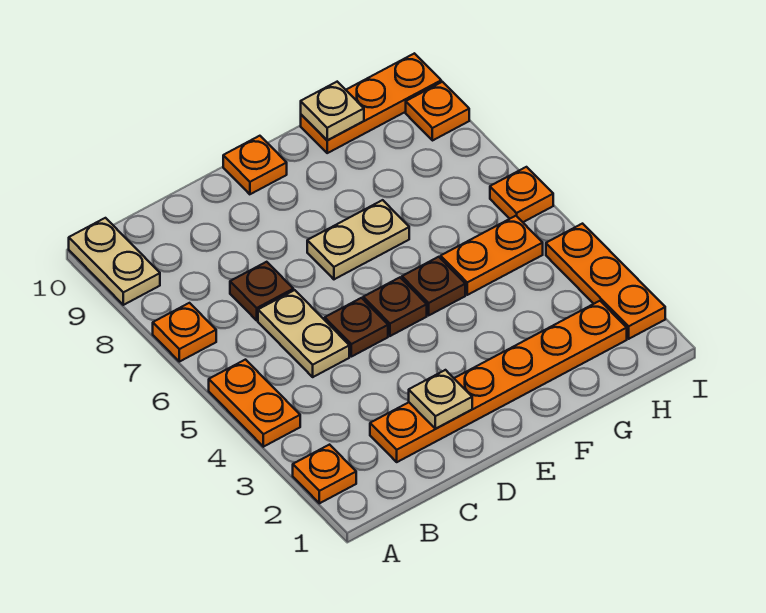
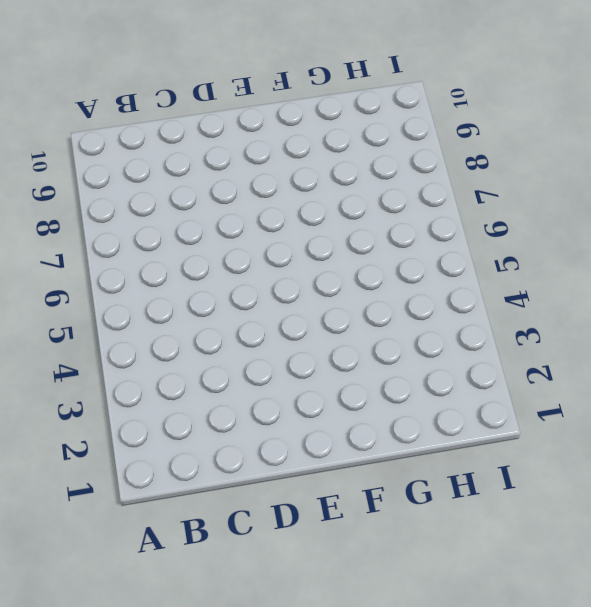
none -> orange 1x1 plate [293,445,356,503]
none -> orange 1x2 plate [209,360,300,447]
none -> orange 1x1 plate [153,303,216,362]

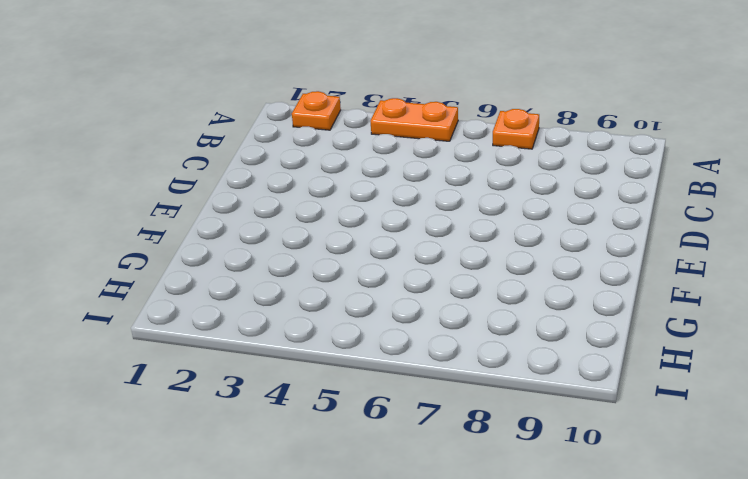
none -> tan 1x2 plate [69,218,160,305]
none -> orange 1x6 plate [370,301,627,462]
none -> tan 1x2 plate [258,290,349,377]

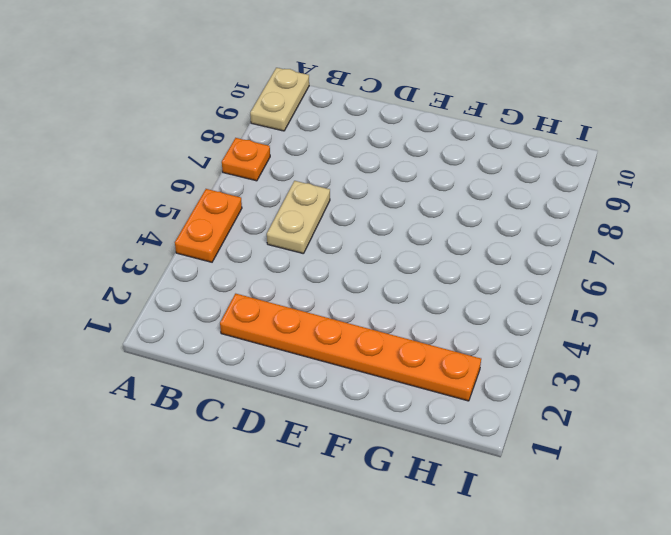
none -> orange 1x1 plate [293,445,356,503]
none -> brown 1x1 plate [230,262,293,320]
none -> brown 1x1 plate [325,298,388,357]

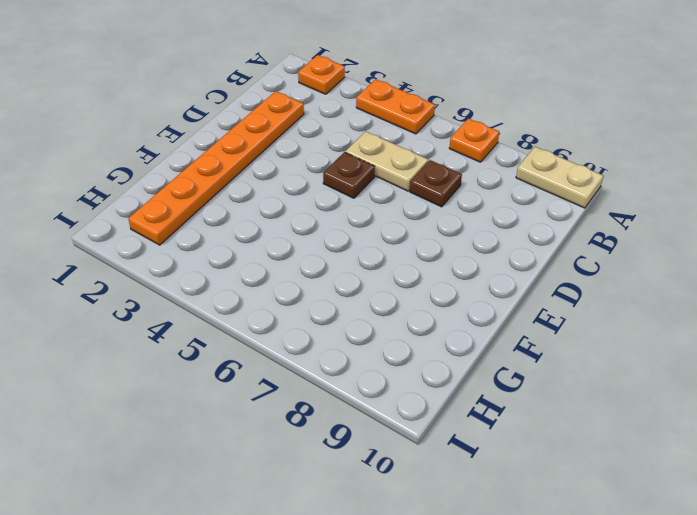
none -> brown 1x1 plate [363,278,427,336]
none -> tan 1x2 plate [307,200,409,279]
none -> orange 1x1 plate [223,136,287,194]

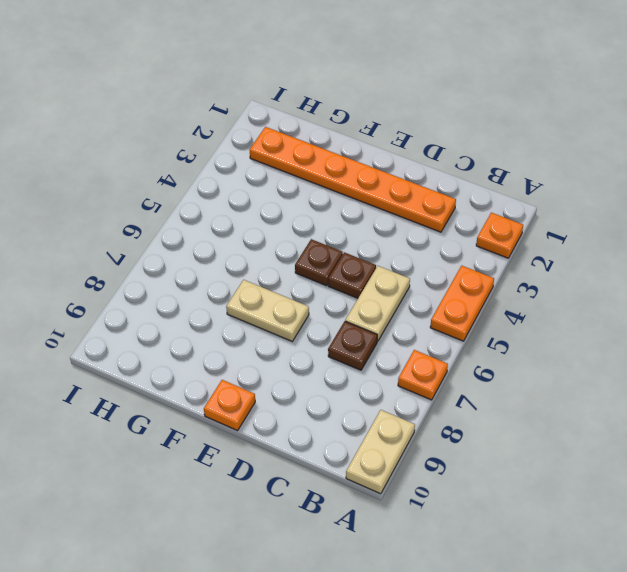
none -> brown 1x1 plate [402,257,465,315]
none -> orange 1x2 plate [441,216,543,295]
none -> orange 1x3 plate [301,53,441,153]

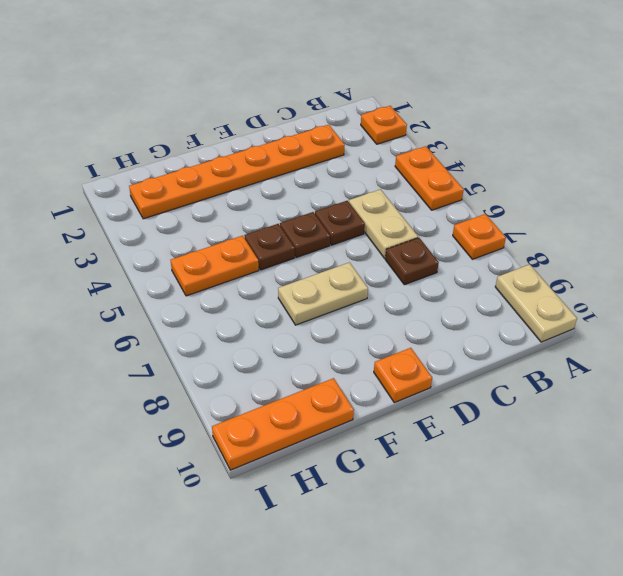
none -> orange 1x3 plate [546,224,665,339]
none -> orange 1x1 plate [490,167,553,222]
none -> orange 1x1 plate [406,82,469,141]

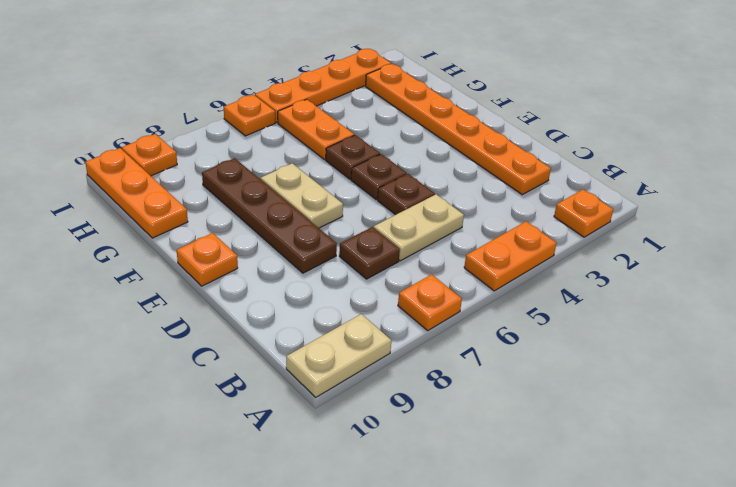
brown 1x4 plate [202,158,337,273] -> none
orange 1x4 plate [255,49,391,123] -> orange 1x3 plate [546,224,665,339]
none -> tan 1x1 plate [409,370,472,429]
none -> tan 1x1 plate [301,82,364,140]

